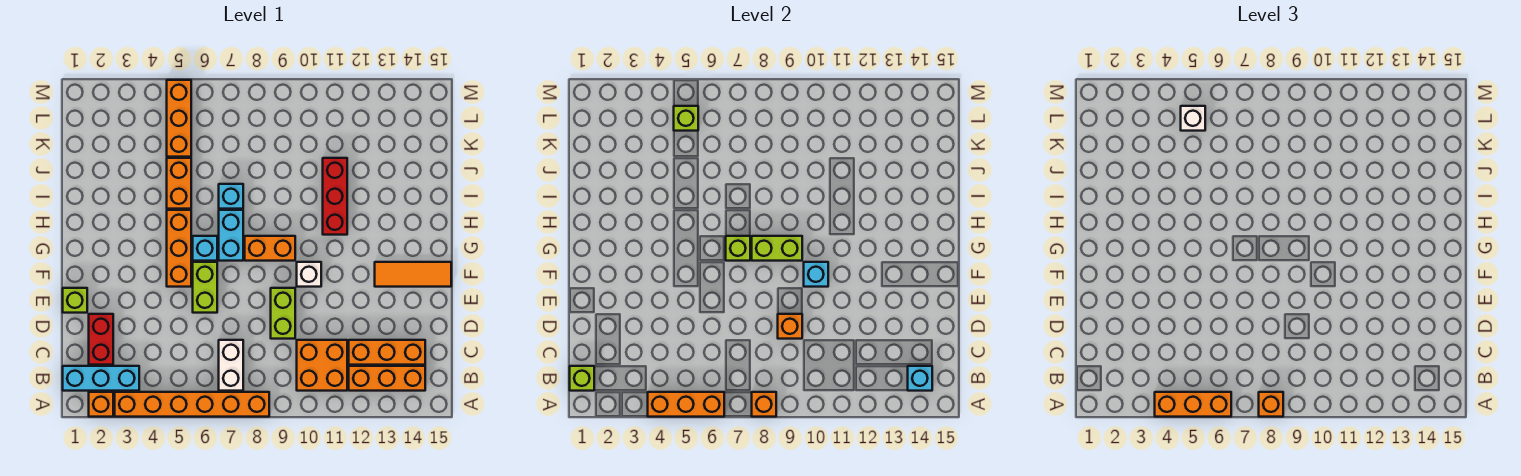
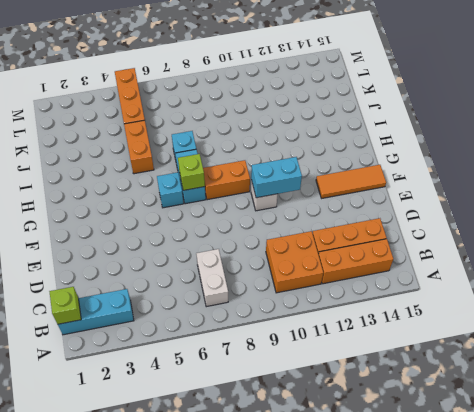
cyan 1x2 brick [251,157,302,198] -> cyan 1x1 brick [804,262,828,287]
none -> orange 1x1 brick [89,392,113,417]
none -> orange 1x6 brick [115,392,269,417]
none -> red 1x2 brick [89,314,113,365]
none -> lime 1x2 brick [271,288,295,339]

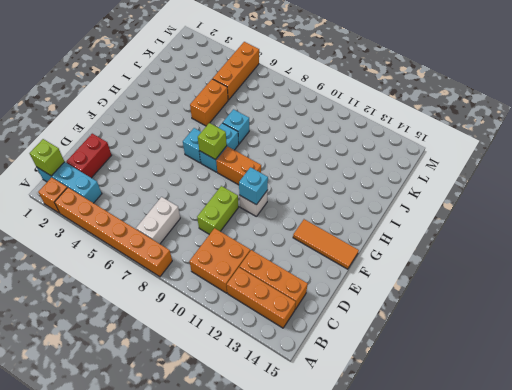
none -> lime 1x1 brick [63,288,87,313]
none -> lime 1x2 brick [193,262,217,313]
none -> orange 1x3 brick [167,210,191,287]
none -> red 1x3 brick [323,158,347,235]

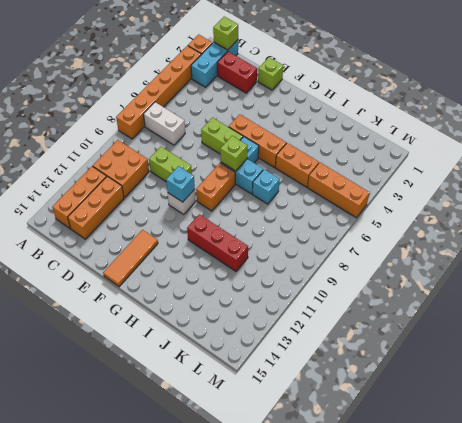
none -> orange 1x3 brick [648,392,724,417]
none -> orange 1x1 brick [752,392,776,417]
none -> cyan 1x1 brick [908,366,932,391]
none -> orange 1x1 brick [778,314,802,339]

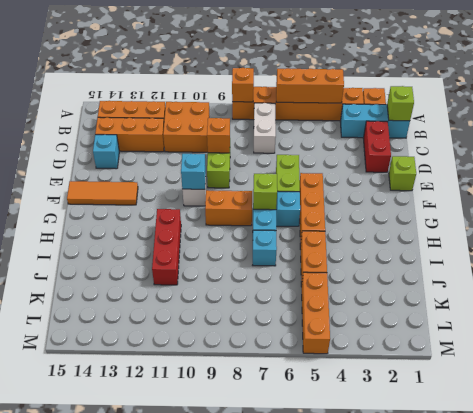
cyan 1x1 brick [93,135,119,169] -> cyan 1x1 brick moved to [908,366,932,391]
none -> lime 1x2 brick [752,236,802,261]
none -> lime 1x1 brick [674,106,698,131]
none -> orange 1x3 brick [1155,392,1231,417]
none -> orange 1x1 brick [1259,392,1283,417]

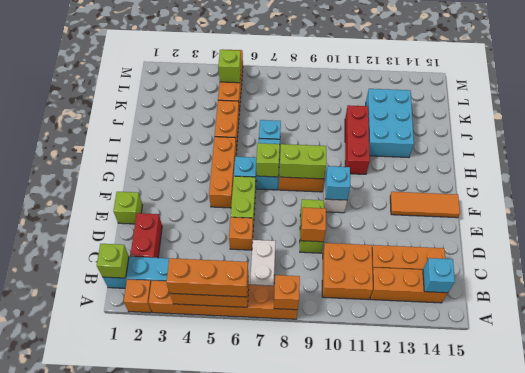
orange 1x1 brick [229,217,253,250] -> orange 1x1 brick moved to [1259,392,1283,417]
cyan 2x3 brick [366,89,414,157] -> none
none -> white 1x1 brick [1181,106,1205,131]

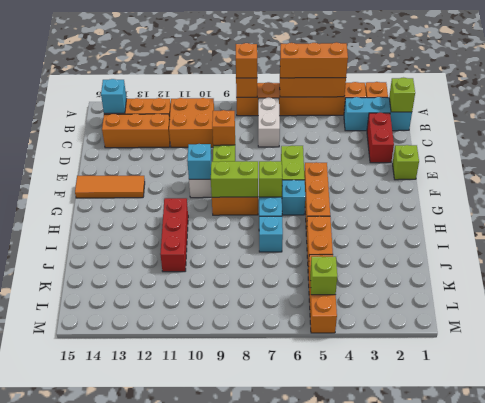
none -> white 1x1 brick [1181,106,1205,131]

